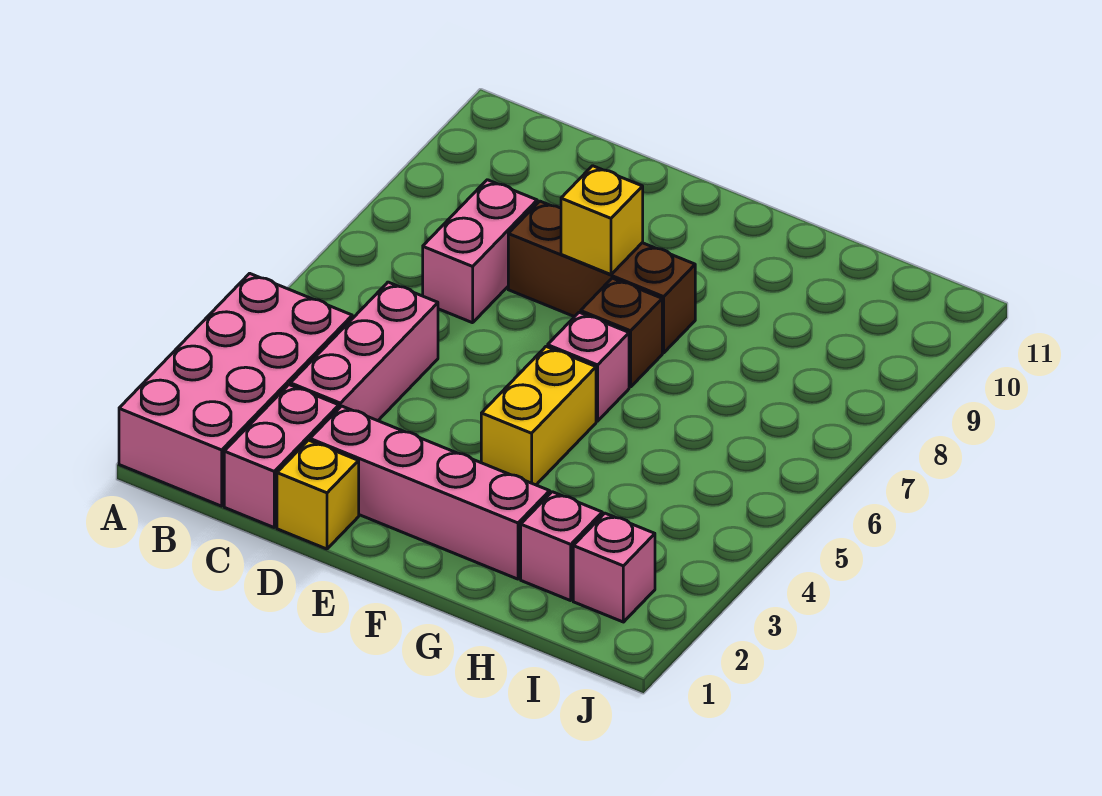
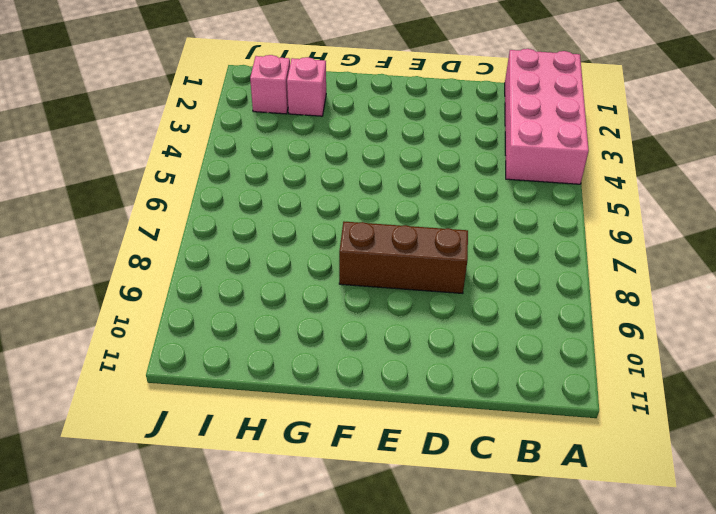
none -> pink 1x2 brick [224,385,339,527]
none -> pink 1x3 brick [290,282,438,421]
none -> pink 1x2 brick [423,180,537,323]

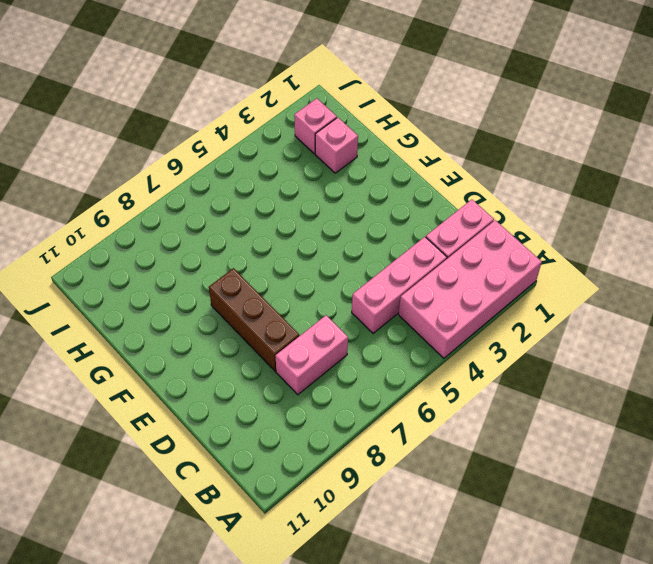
none -> yellow 1x1 brick [277,440,359,549]
none -> pink 1x4 brick [310,406,550,579]
none -> yellow 1x2 brick [481,347,596,485]

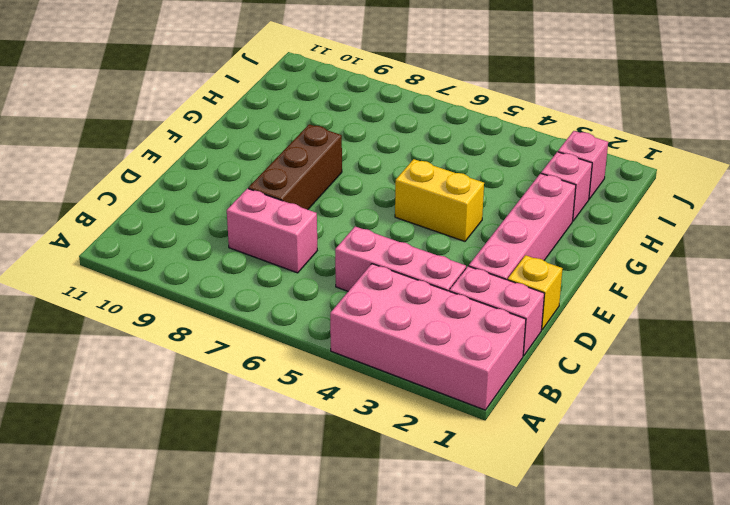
none -> pink 1x1 brick [548,312,629,421]
none -> brown 1x1 brick [581,278,662,387]
none -> yellow 1x1 brick [561,166,643,275]

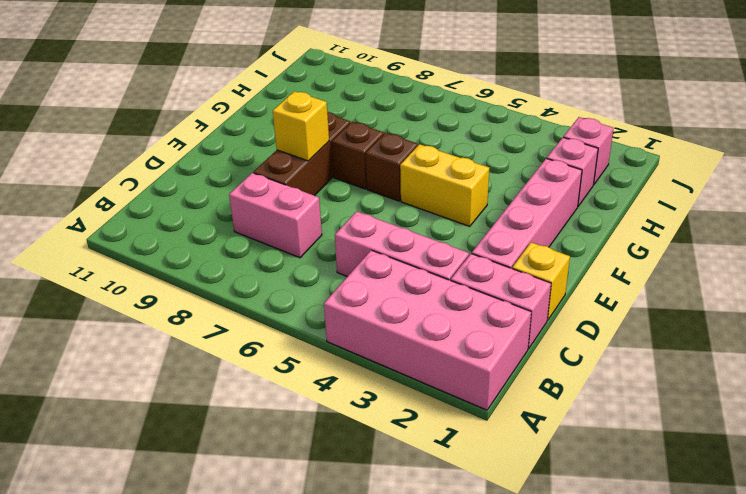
brown 1x1 brick [366,133,418,201] -> pink 1x1 brick [548,312,629,421]

